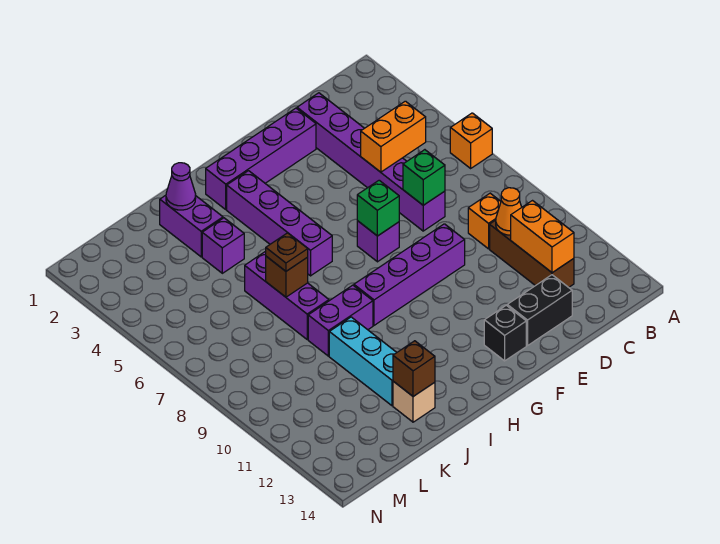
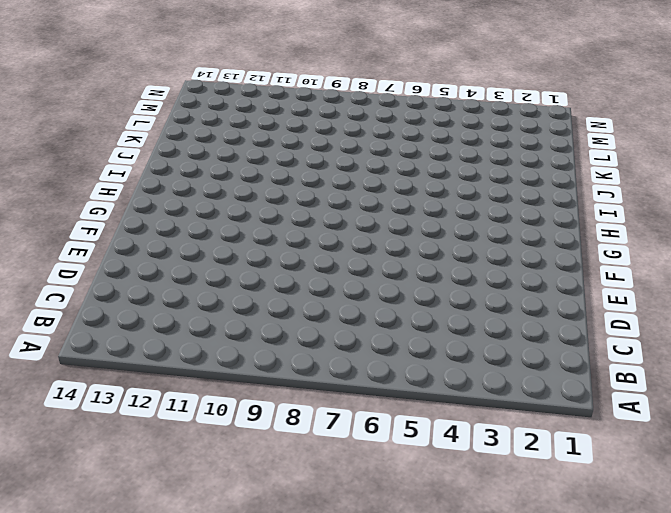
none -> orange 1x1 brick [450,113,492,168]
none -> orange 1x1 brick [468,193,501,249]
none -> brown 1x3 brick [490,220,574,287]

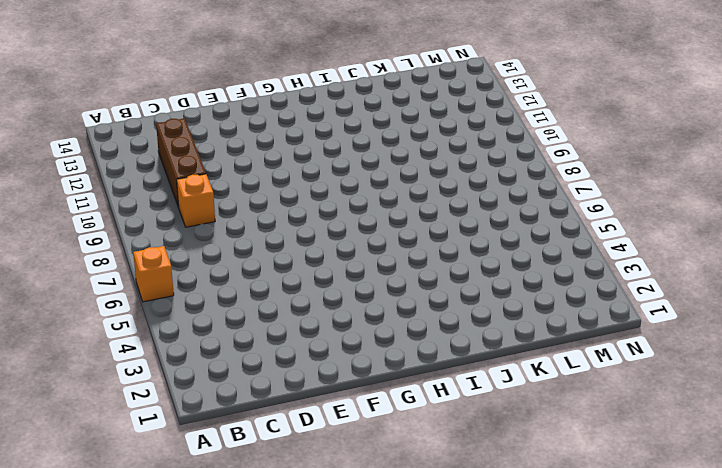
none -> purple 1x6 brick [297,93,445,231]
none -> black 1x2 brick [507,275,572,346]
none -> purple 1x4 brick [206,108,316,209]

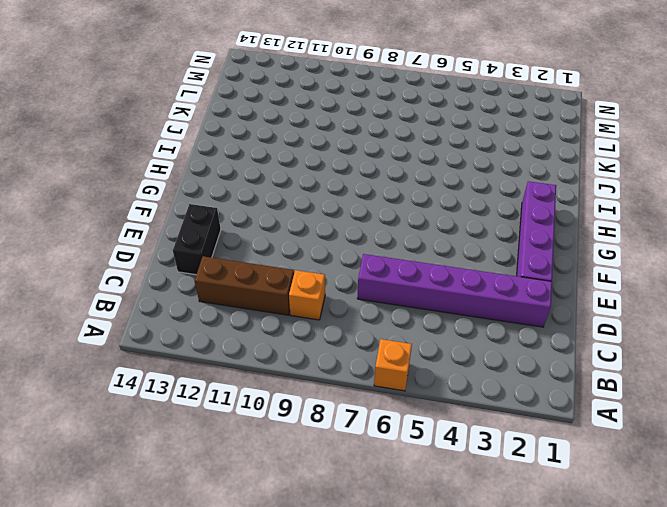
none -> purple 1x4 brick [354,224,465,325]
none -> purple 1x1 brick [357,221,399,262]
none -> black 1x1 brick [484,305,526,361]

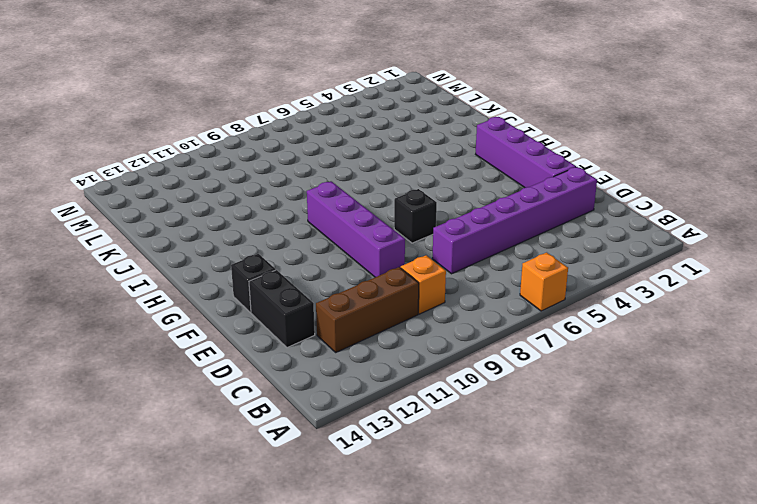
black 1x1 brick [394,189,437,243] -> purple 1x1 brick [357,221,399,262]
none -> purple 1x4 brick [227,171,332,276]
none -> purple 1x2 brick [308,285,373,356]
none -> purple 1x2 brick [160,195,223,257]

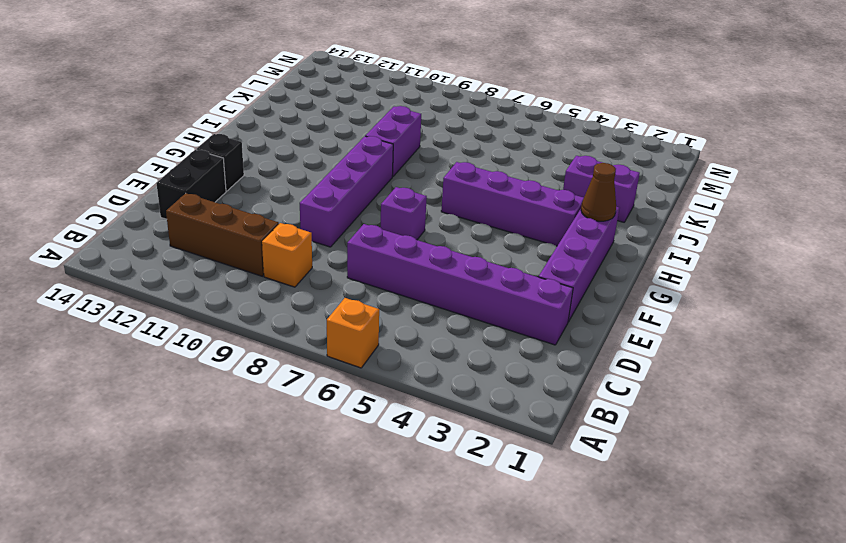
brown 1x1 cone [581,163,616,221] -> none
none -> purple 1x1 brick [202,218,244,273]
none -> purple 1x3 brick [245,251,329,339]
none -> cyan 1x3 brick [329,317,397,406]

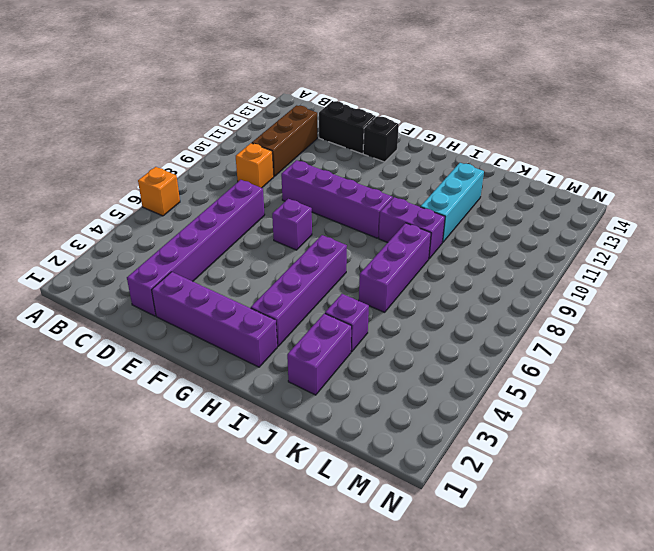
none -> tan 1x1 brick [393,381,435,422]
none -> orange 1x2 brick [361,101,426,172]
none -> orange 1x1 cone [496,188,522,235]

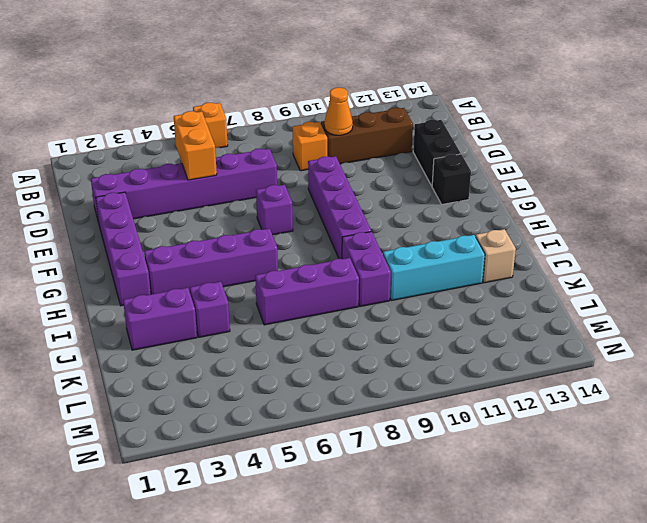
none -> orange 1x2 brick [511,201,574,273]
none -> green 1x1 brick [403,150,445,205]
none -> green 1x1 brick [357,180,399,236]

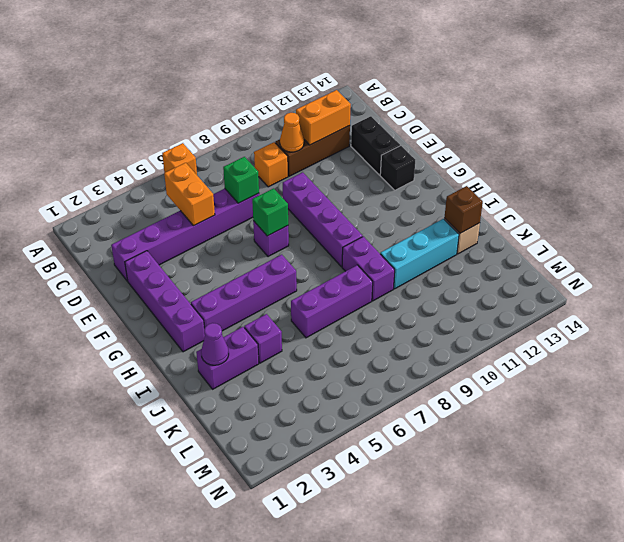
none -> brown 1x1 brick [266,256,308,297]
none -> brown 1x1 plate [266,233,308,271]

